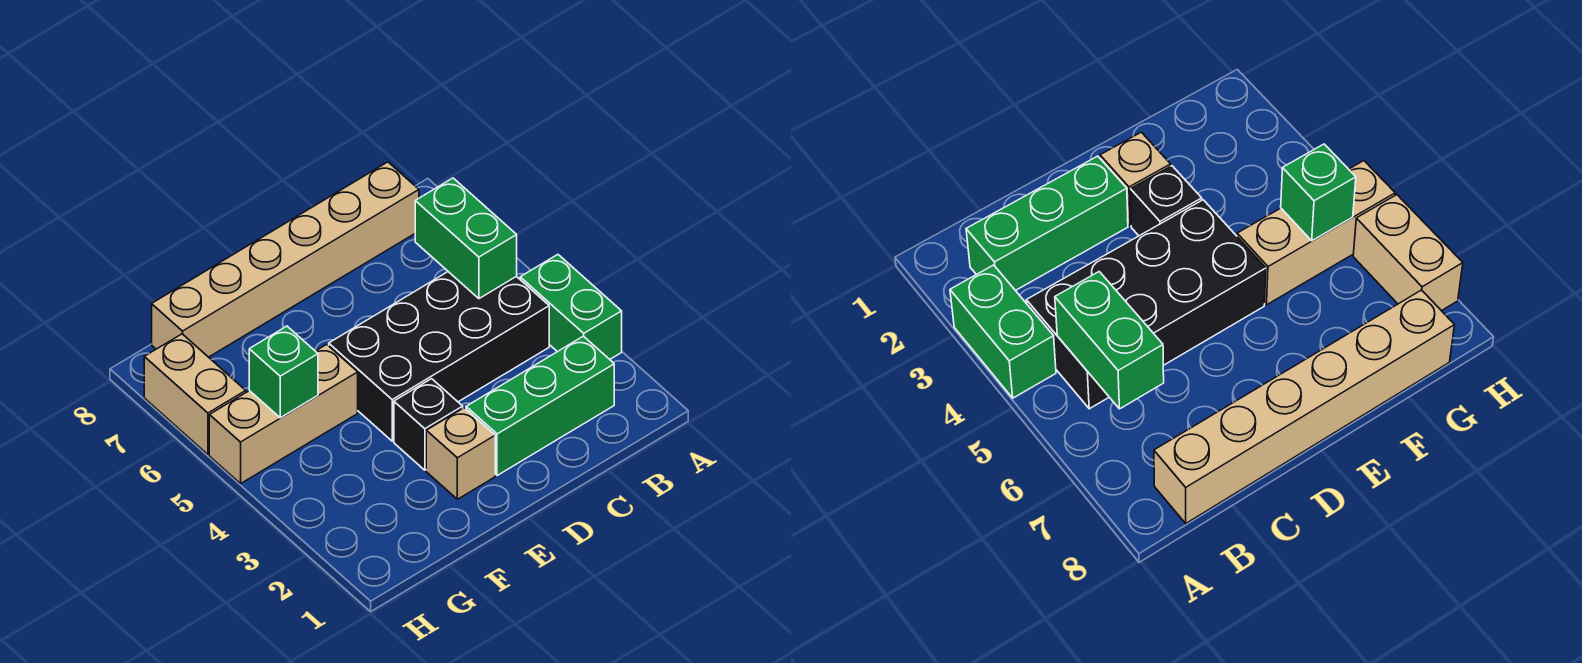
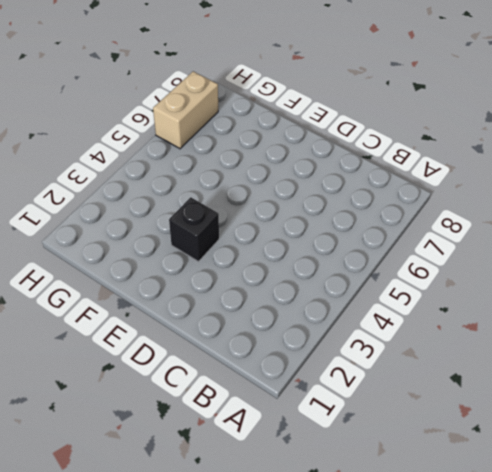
none -> green 1x2 brick [520,255,622,359]
none -> green 1x3 brick [466,336,614,476]

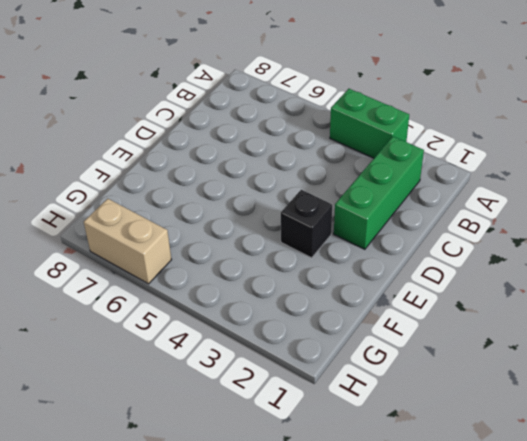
none -> black 2x4 brick [329,272,549,441]
none -> tan 1x6 brick [152,162,419,357]

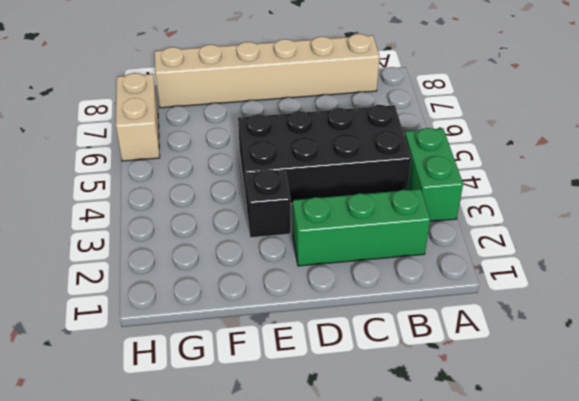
none -> tan 1x1 brick [426,408,495,499]
none -> tan 1x3 brick [209,344,358,484]

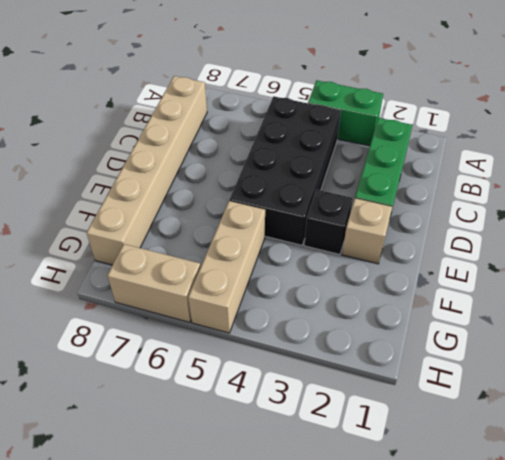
none -> green 1x2 brick [415,178,517,299]
none -> green 1x1 brick [249,326,318,418]

